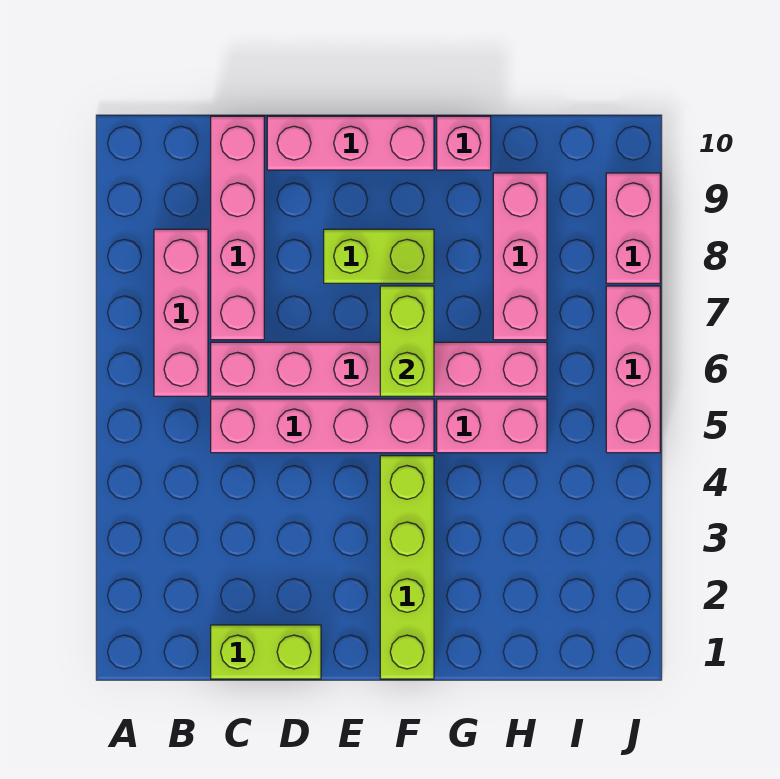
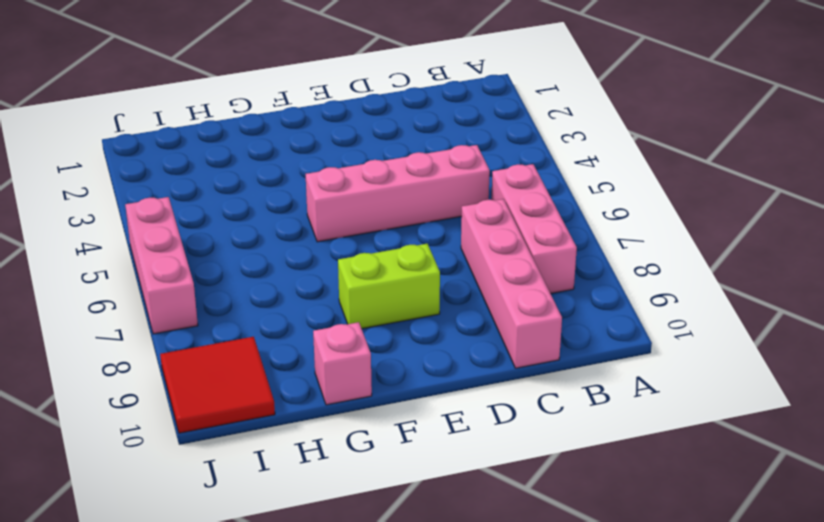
red 2x2 tile [160,337,275,433] -> pink 1x2 brick [606,173,660,283]
none -> lime 1x2 brick [211,625,321,679]
none -> pink 1x6 brick [211,342,547,396]
none -> pink 1x3 brick [267,116,434,170]

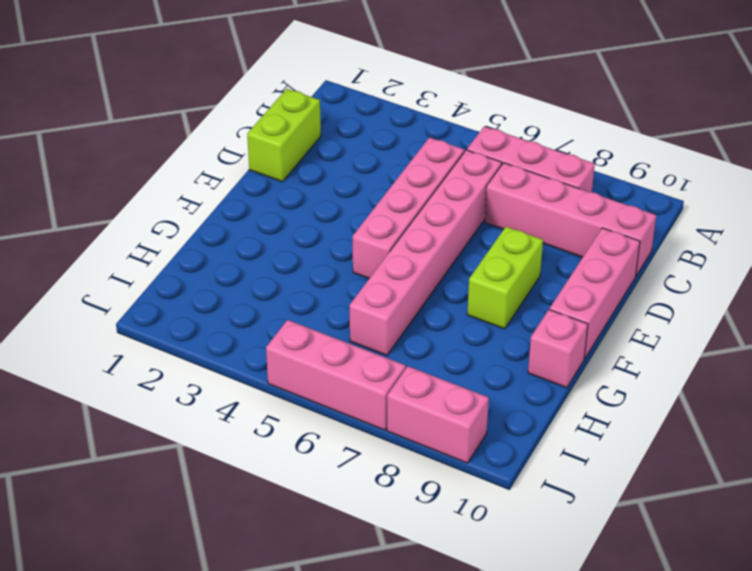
none -> lime 1x4 brick [380,456,434,679]
none -> pink 1x2 brick [437,399,547,453]
none -> pink 1x3 brick [493,173,547,340]

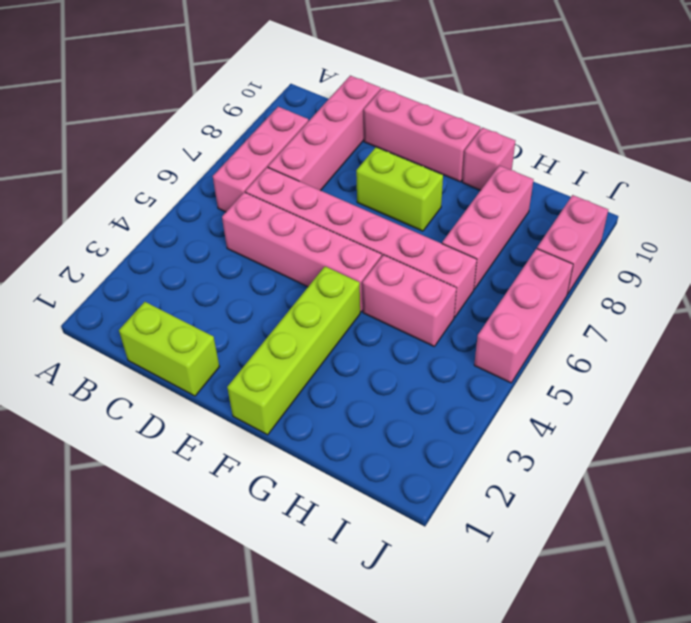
none -> lime 1x2 brick [380,286,434,396]

